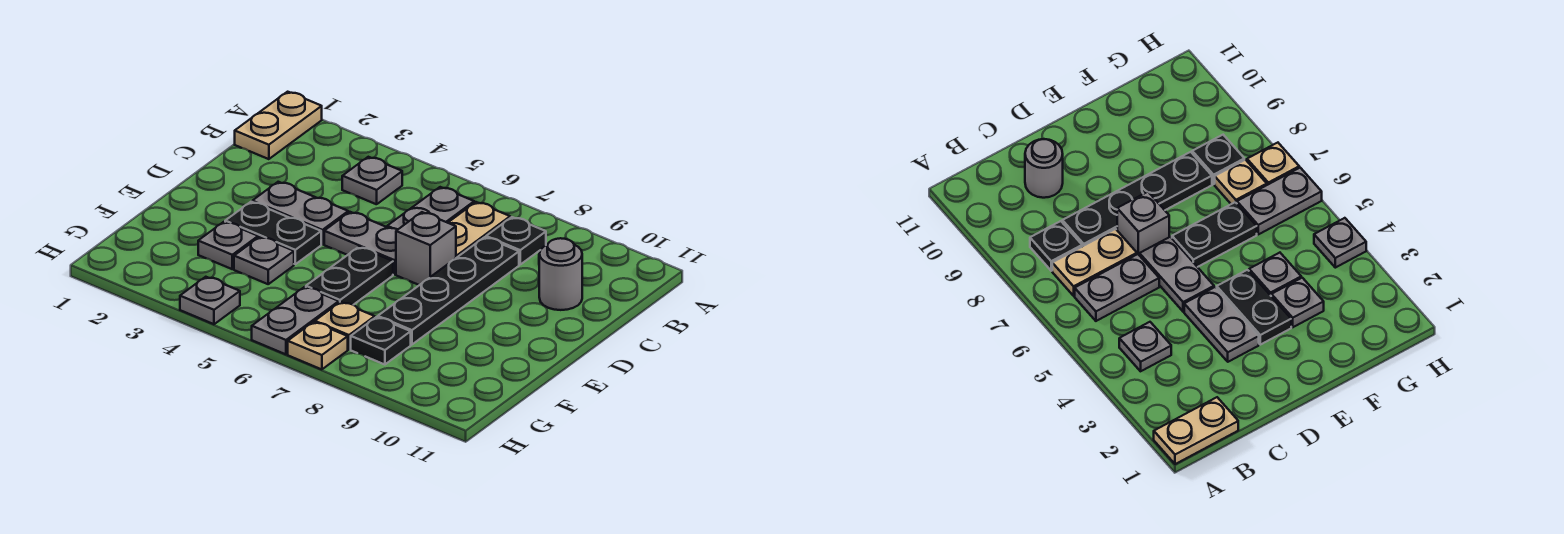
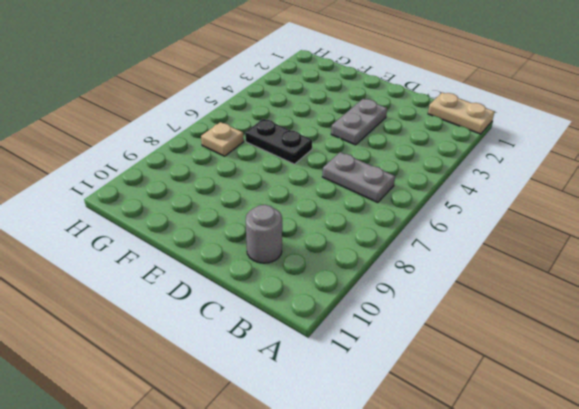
none -> grey 1x1 plate [342,157,402,204]
none -> tan 1x2 plate [448,202,510,258]
none -> black 1x1 plate [486,217,546,264]

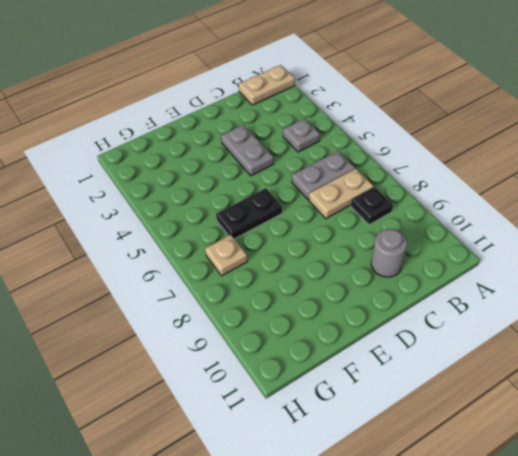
none -> black 1x4 plate [378,237,519,345]
none -> grey 1x2 plate [324,212,398,274]
none -> grey 1x1 brick [396,212,456,285]

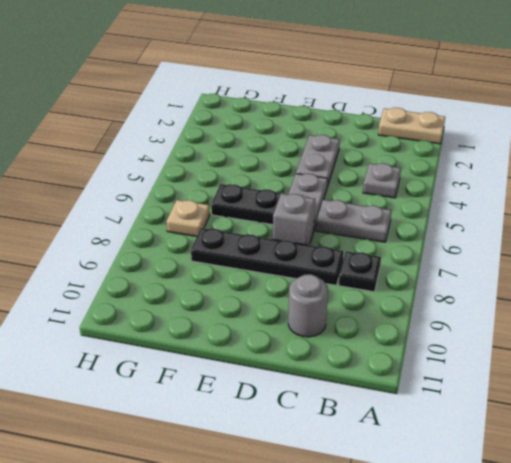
none -> tan 1x2 plate [448,202,510,258]
none -> black 1x2 plate [225,202,321,264]
none -> grey 1x1 plate [198,222,258,269]

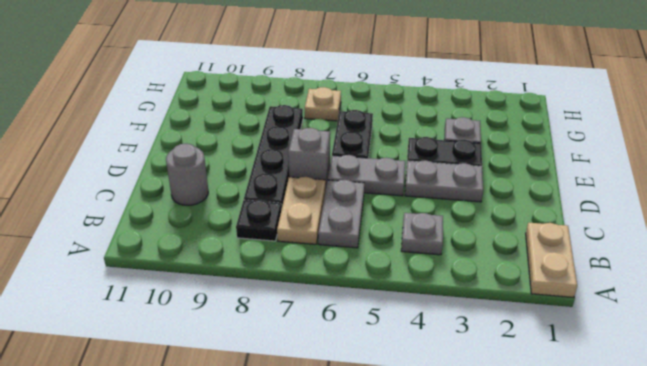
none -> grey 1x1 plate [234,237,294,284]
none -> grey 1x2 plate [252,287,339,354]
none -> black 1x1 plate [351,317,411,365]

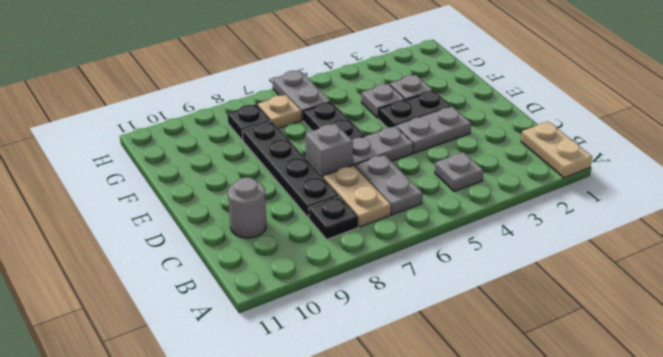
none -> grey 1x1 plate [180,277,240,324]
none -> tan 1x1 plate [288,322,348,369]

